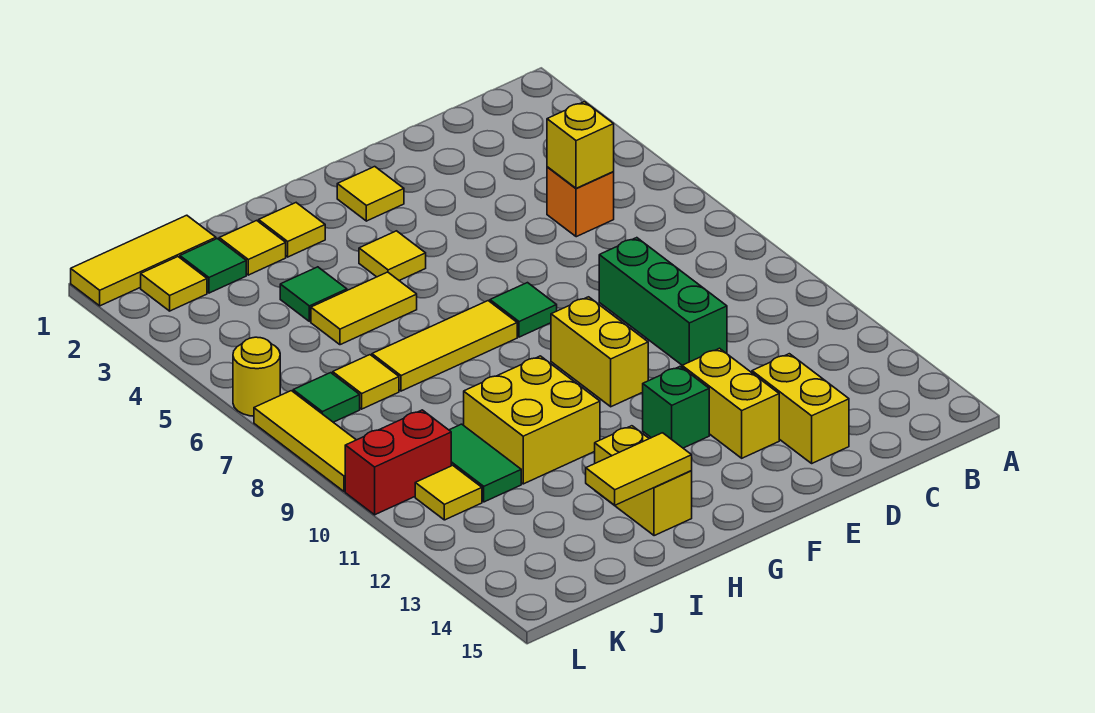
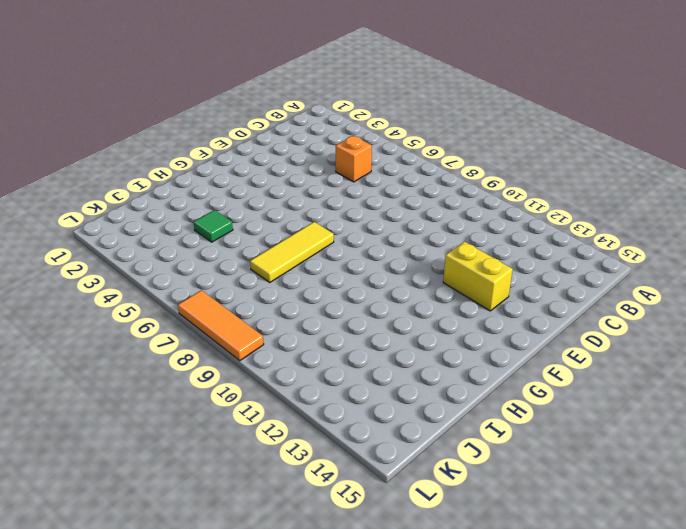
orange 1x3 tile [178,290,264,361] -> yellow 1x3 tile [254,391,356,492]
none -> green 1x3 brick [599,238,727,365]
none -> yellow 1x2 brick [752,354,849,463]
none -> yellow 1x1 tile [337,167,404,221]

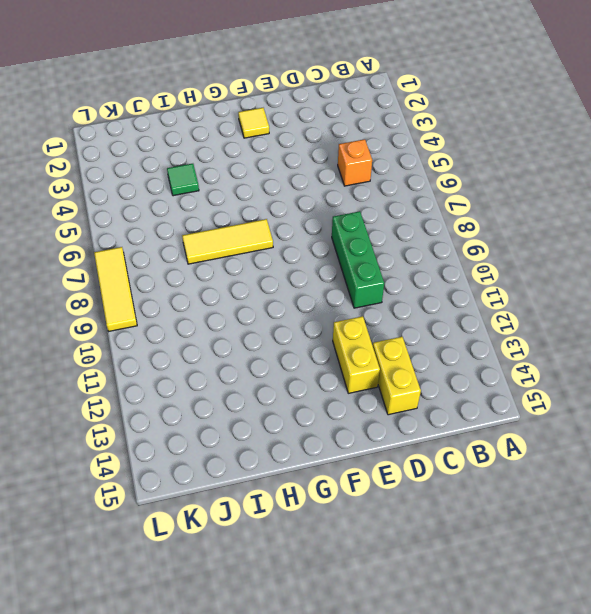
none -> green 1x1 tile [490,283,557,337]
none -> yellow 1x2 brick [551,297,648,407]
none -> green 1x1 brick [643,367,709,448]

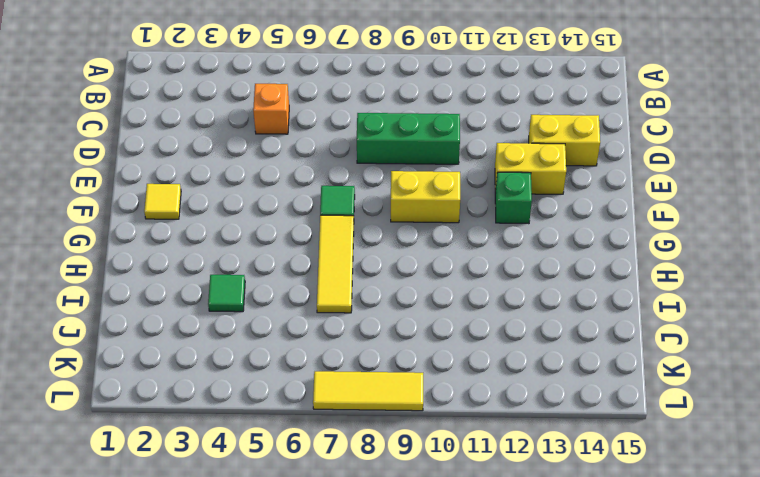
none -> yellow 1x1 tile [359,231,426,280]
none -> yellow 1x1 tile [259,203,325,257]
none -> yellow 1x2 tile [311,272,417,345]

